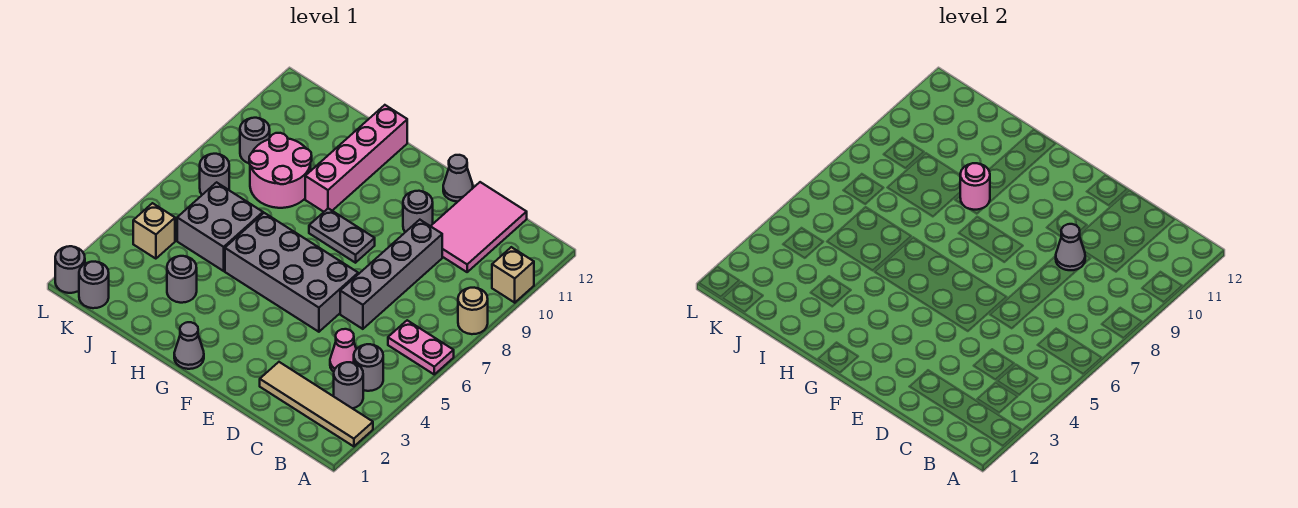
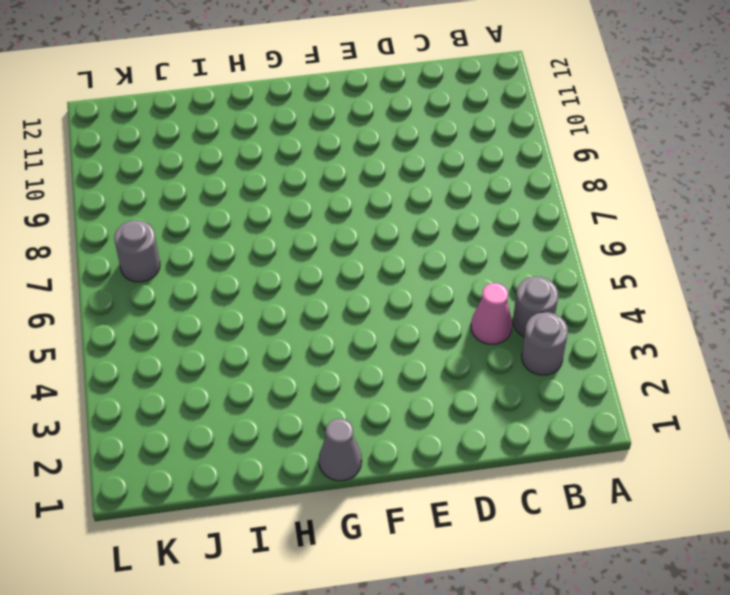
none -> tan 1x4 tile [260,362,373,446]
none -> pink 1x2 plate [388,320,454,374]
none -> tan 1x1 round brick [458,288,488,334]

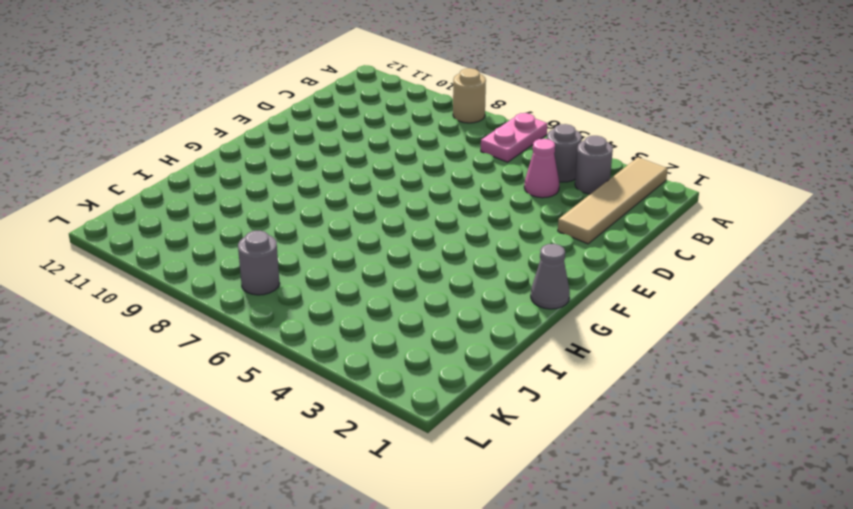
none -> tan 1x1 brick [492,247,534,303]
none -> pink 2x3 tile [431,182,527,272]
none -> grey 1x4 brick [340,220,442,329]

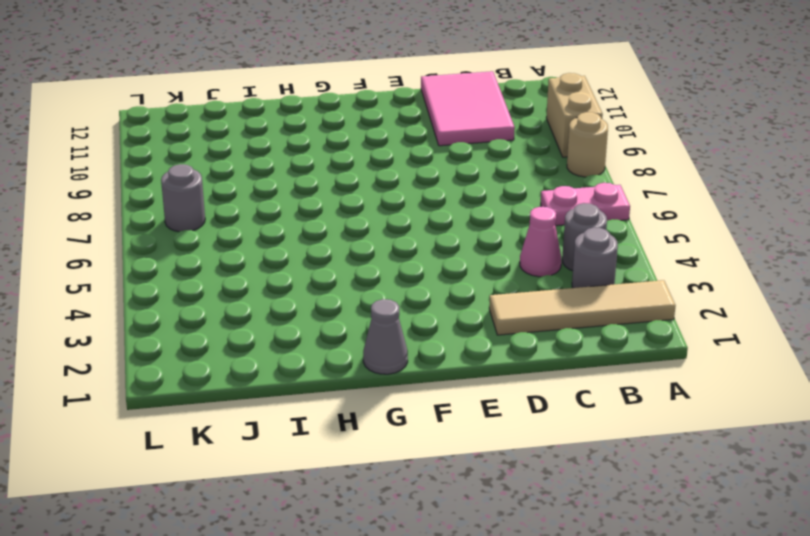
tan 1x2 brick [546,73,603,157] -> tan 1x1 brick [492,247,534,303]
none -> grey 1x4 brick [340,220,442,329]
none -> grey 2x4 brick [225,213,358,332]
none -> grey 1x1 round brick [403,191,433,232]

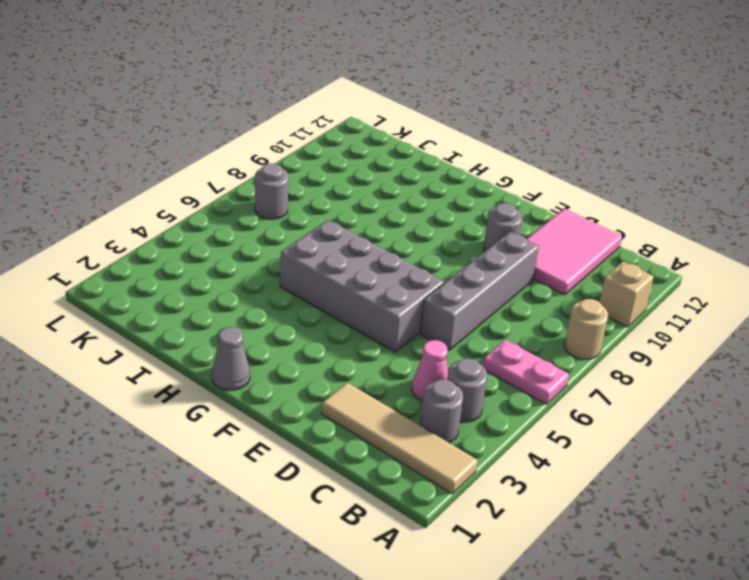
none -> grey 1x1 cone [443,155,473,202]
none -> grey 1x2 plate [309,208,375,263]
none -> pink 1x4 brick [305,105,407,212]

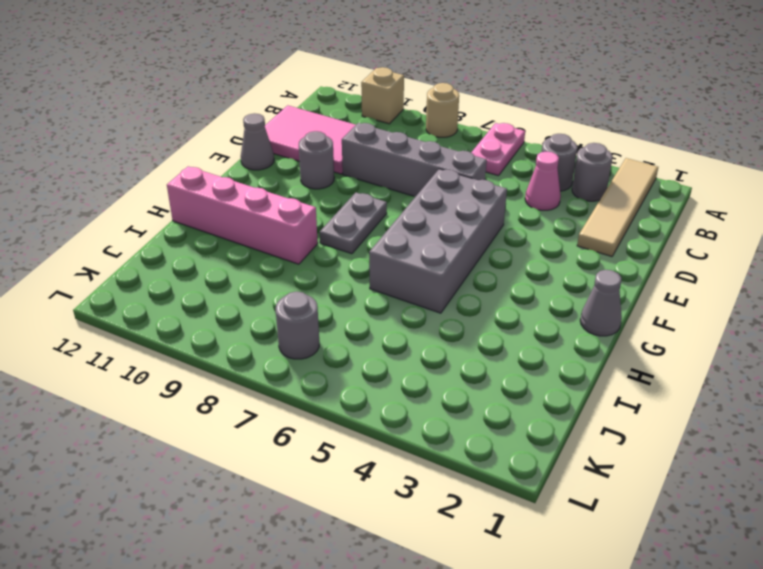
none -> grey 1x1 round brick [167,256,197,303]
none -> grey 2x2 brick [177,182,263,271]
none -> pink 2x2 round brick [249,133,312,208]

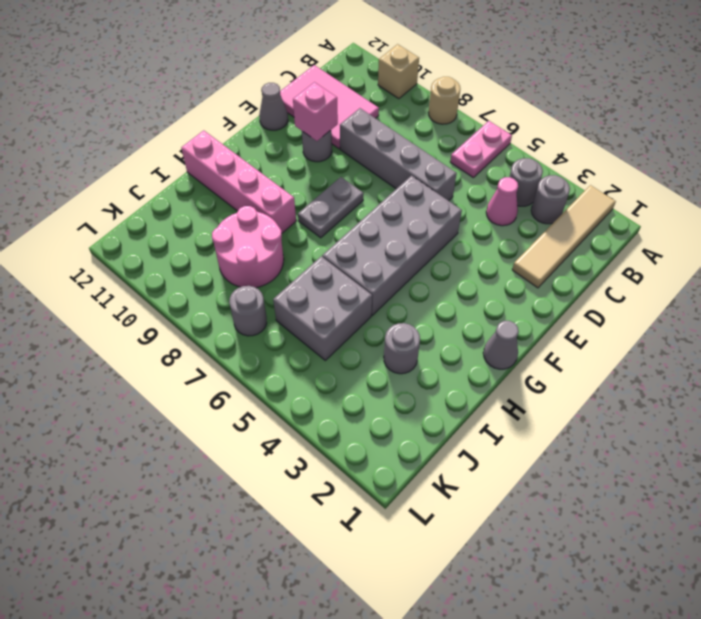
pink 1x1 brick [293,82,338,141] -> none
none -> grey 1x1 round brick [79,262,109,308]
none -> tan 1x1 brick [133,203,175,259]
none -> grey 1x1 round brick [240,118,270,164]

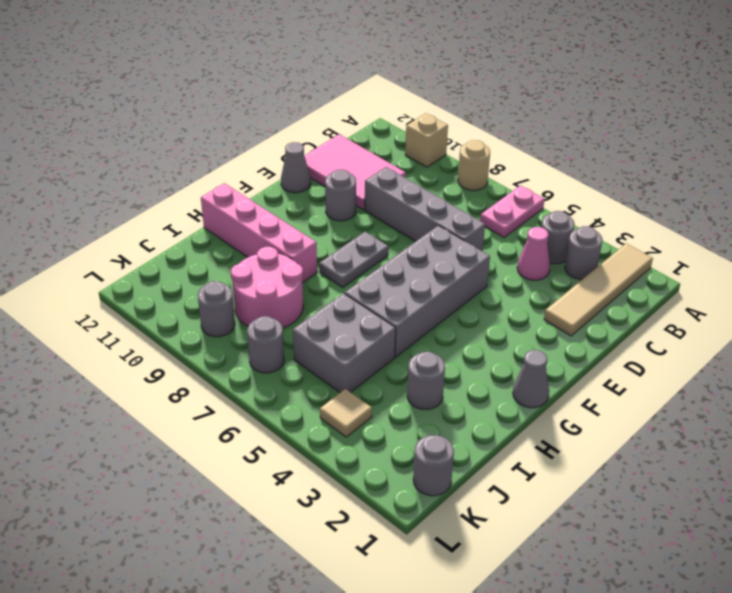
tan 1x1 tile [320,389,372,437] -> tan 1x1 brick [133,203,175,259]
none -> grey 1x1 round brick [55,246,85,293]
none -> grey 1x1 cone [1056,224,1085,270]
none -> pink 1x1 round brick [960,163,990,210]

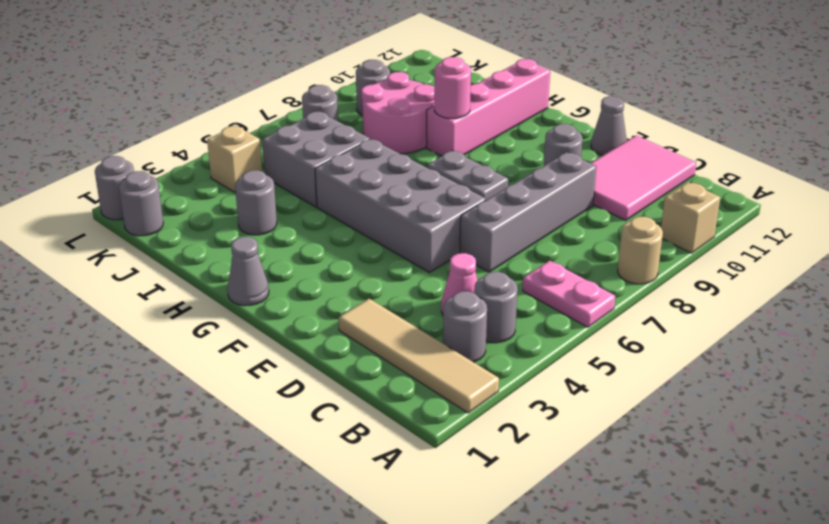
none -> grey 1x1 cone [1056,224,1085,270]

